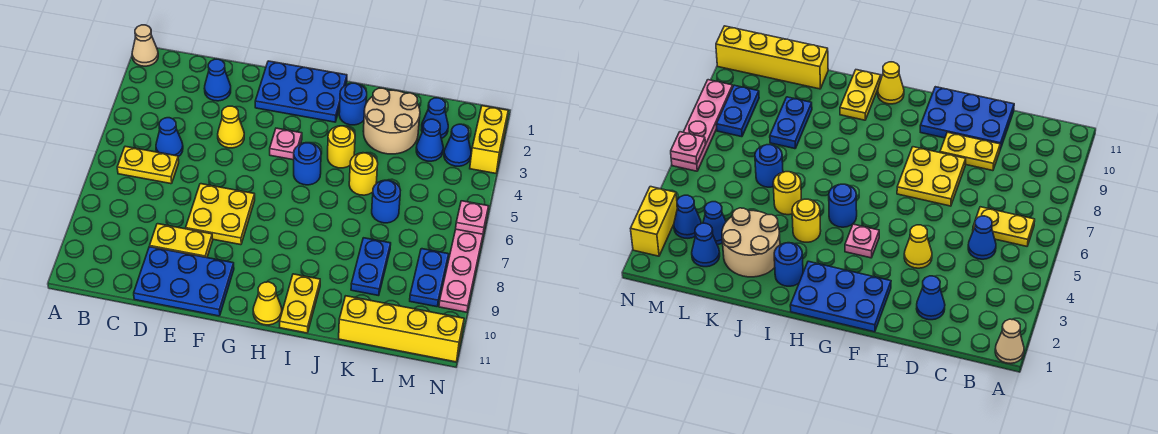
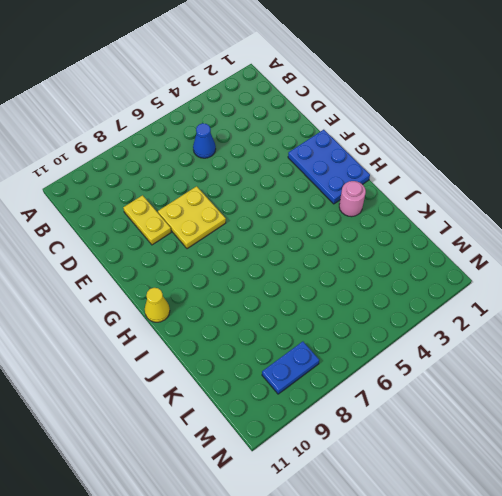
pink 1x1 round brick [339,181,366,217] -> blue 1x1 round brick [339,83,367,125]
none -> tan 1x1 cone [132,25,158,66]
none -> yellow 1x2 plate [117,146,179,184]
none -> blue 1x1 cone [204,59,231,101]

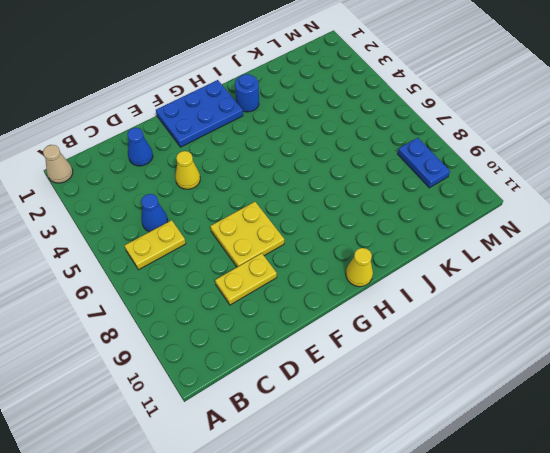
none -> blue 2x3 plate [134,247,234,316]
none -> pink 1x1 plate [270,128,302,160]
none -> blue 1x1 round brick [294,143,321,185]

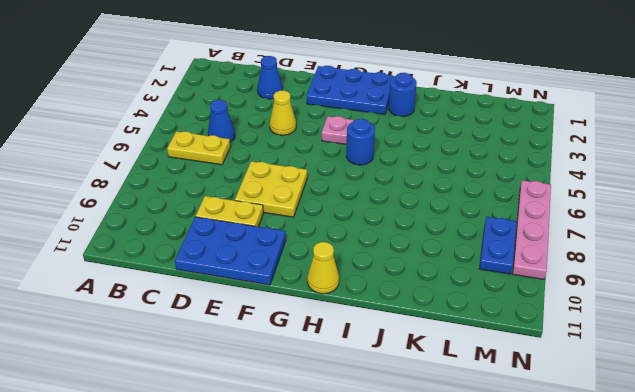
none -> tan 1x1 cone [132,25,158,66]
none -> yellow 1x1 round brick [328,126,355,168]
none -> yellow 1x2 plate [280,274,320,333]

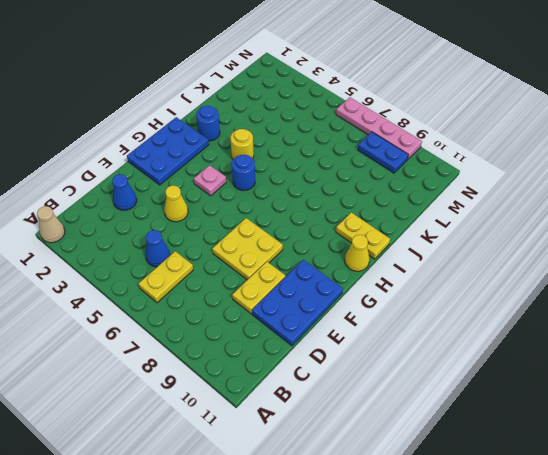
none -> tan 2x2 round brick [363,88,420,154]
none -> yellow 1x1 round brick [349,153,378,195]
none -> blue 1x1 round brick [372,180,400,223]

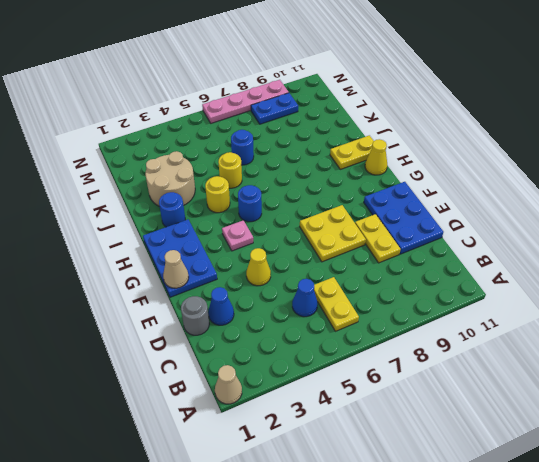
grey 1x1 round brick [181,296,209,335] -> none
tan 1x1 cone [163,250,189,288] -> none
none -> blue 1x2 plate [351,238,391,296]
none -> yellow 1x4 brick [339,296,464,362]
none -> blue 1x1 cone [422,98,448,139]

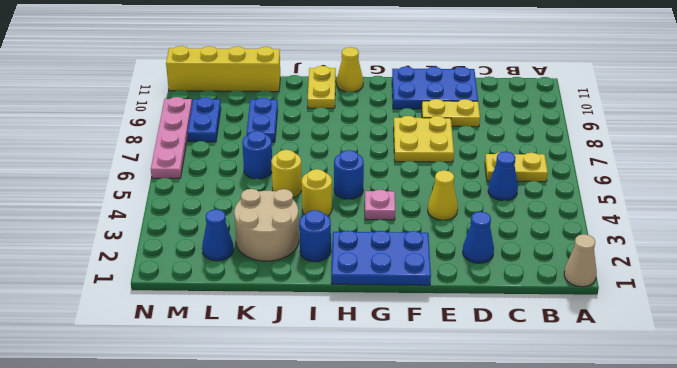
none -> blue 1x1 cone [416,119,443,161]
none -> blue 1x1 cone [444,124,471,166]
none -> yellow 1x2 brick [470,106,508,173]

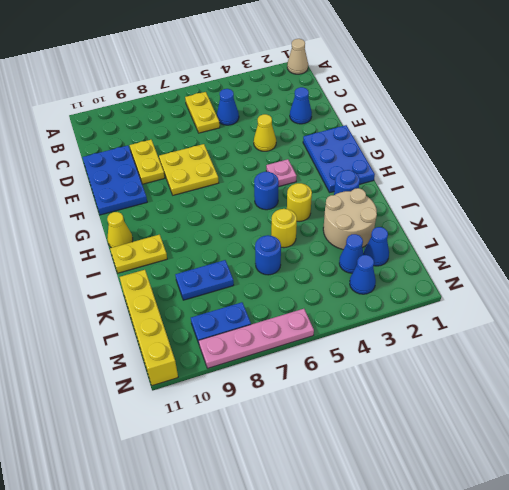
none -> yellow 1x2 brick [470,106,508,173]
none -> pink 1x1 plate [456,201,488,234]

